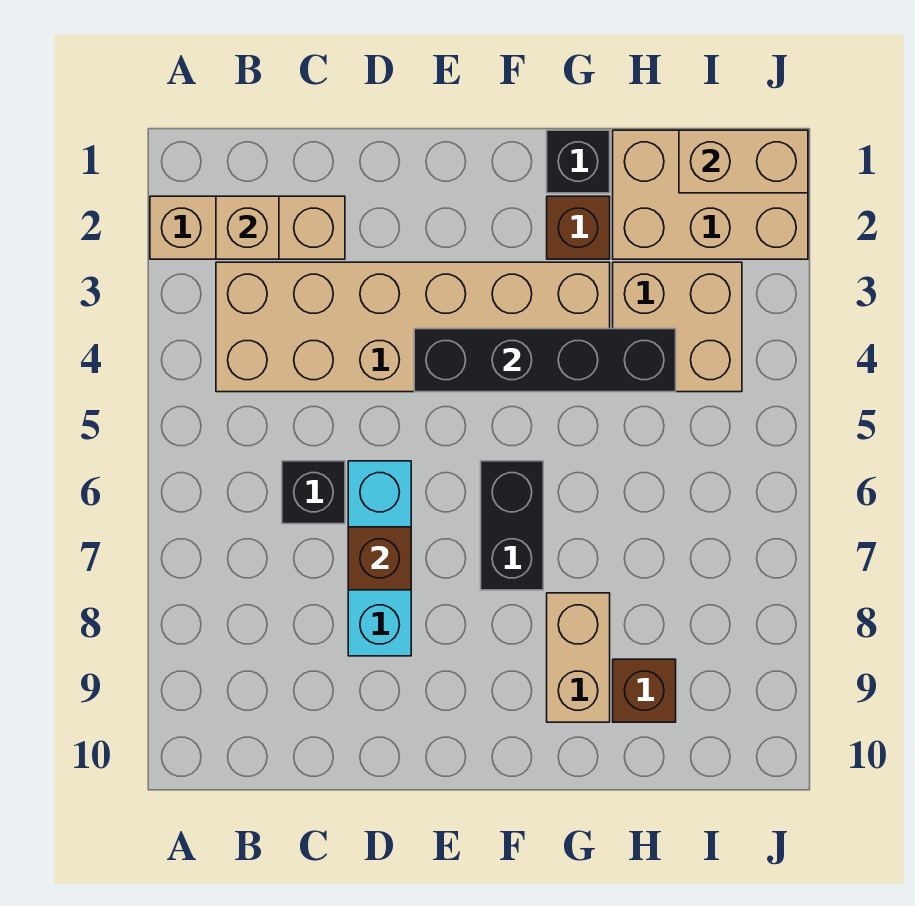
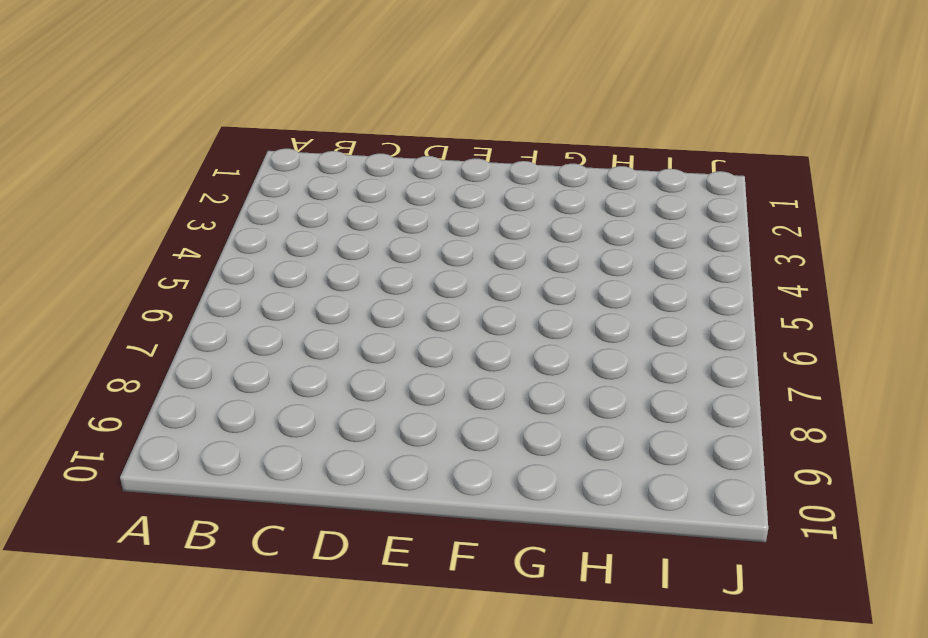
none -> tan 1x3 brick [150,196,345,259]
none -> tan 2x6 brick [216,262,610,392]
none -> black 1x1 brick [282,461,345,524]

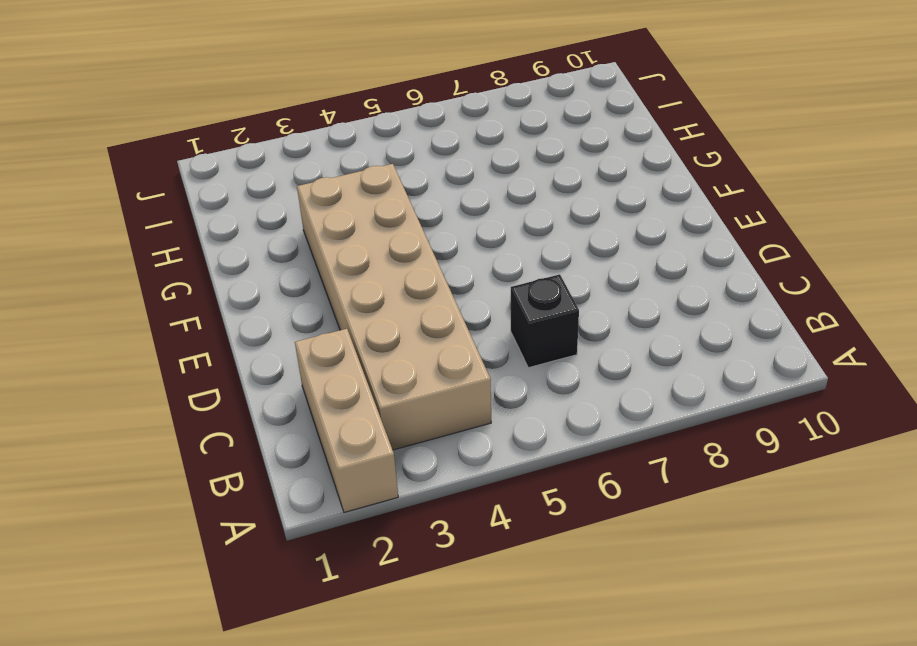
none -> cyan 1x3 brick [348,461,411,656]
none -> black 1x2 brick [481,461,543,590]
none -> black 1x1 brick [547,130,610,193]

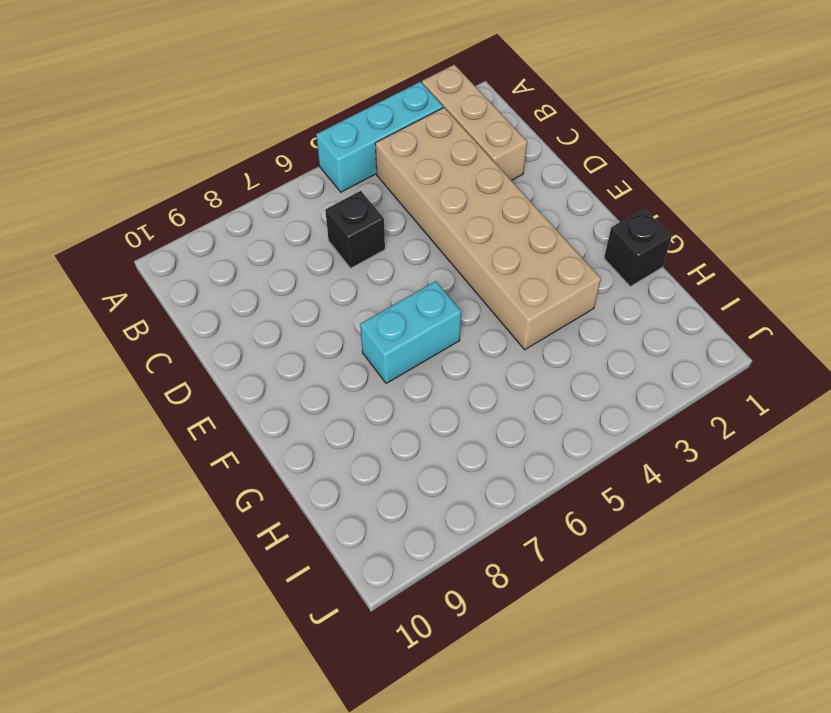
cyan 1x3 brick [316,82,443,192] -> cyan 1x3 brick moved to [348,461,411,656]
cyan 1x2 brick [360,281,461,383] -> black 1x2 brick [481,461,543,590]
none -> brown 1x1 brick [547,196,610,259]
none -> tan 1x2 brick [547,593,610,722]
none -> tan 2x3 brick [613,130,808,259]

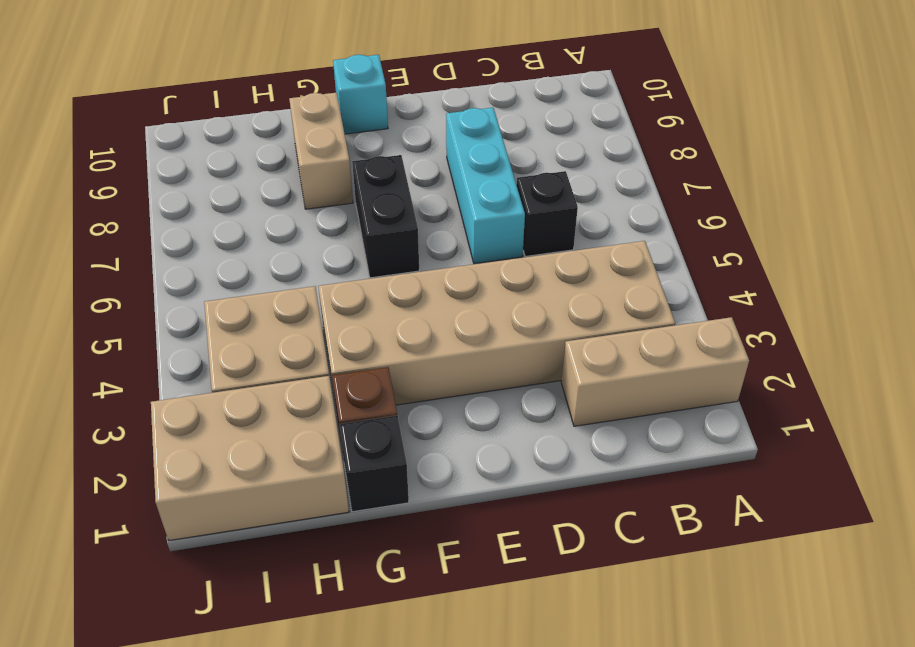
cyan 1x1 brick [333,55,388,134] -> none
none -> brown 1x1 brick [613,659,676,722]
none -> tan 1x1 brick [216,196,279,259]
none -> brown 1x1 brick [348,527,411,590]

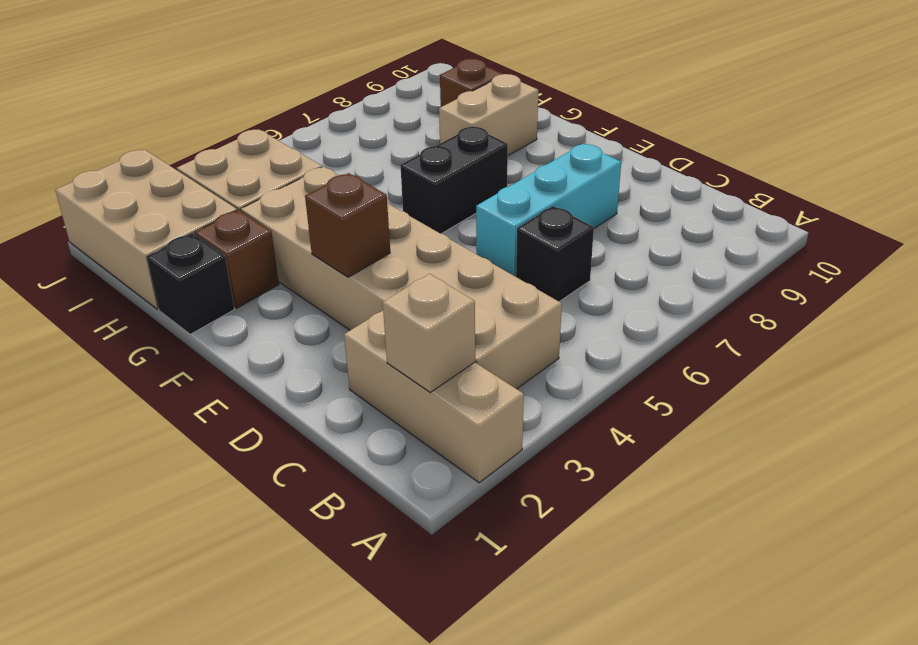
brown 1x1 brick [305,173,390,277] -> brown 1x1 brick moved to [348,527,411,590]
none -> black 1x4 brick [414,329,676,392]
none -> tan 1x2 brick [679,130,808,193]

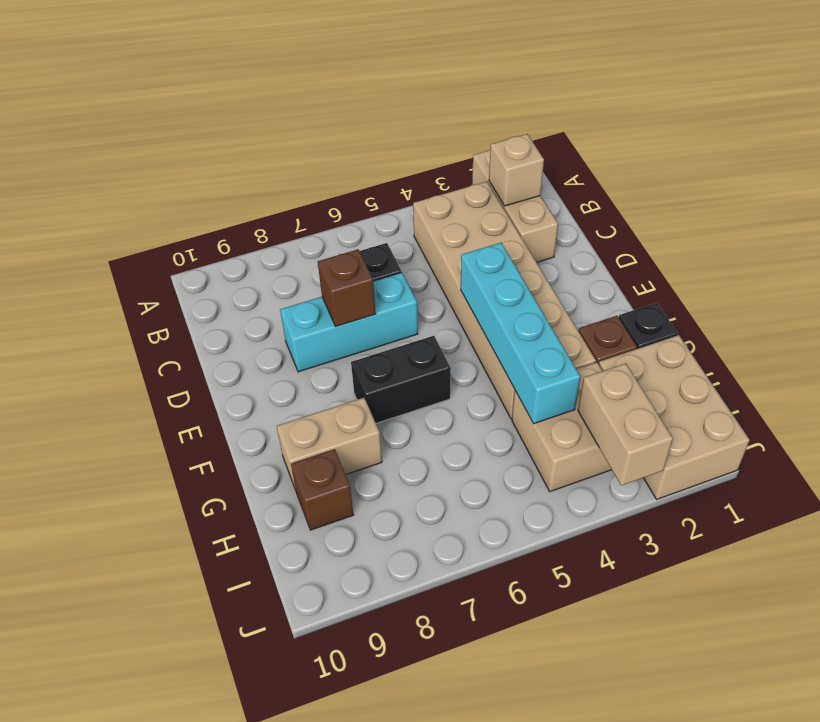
cyan 1x4 brick [461,243,580,423] -> black 1x4 brick [414,329,676,392]
tan 1x2 brick [578,364,673,485] -> tan 1x2 brick moved to [679,130,808,193]

